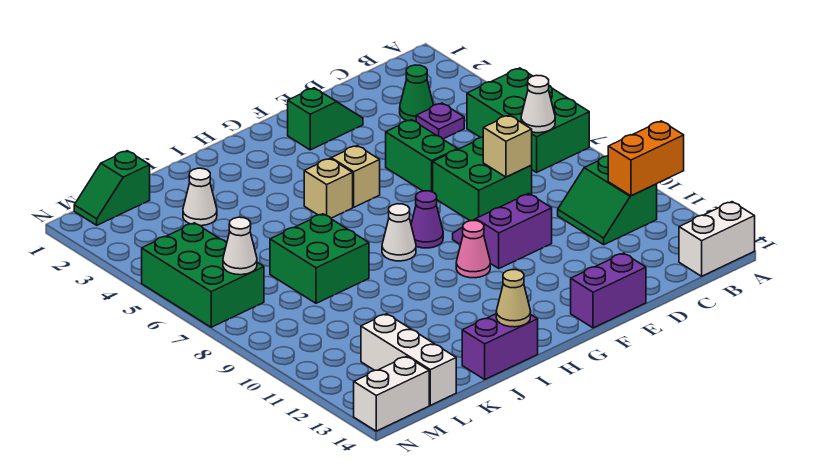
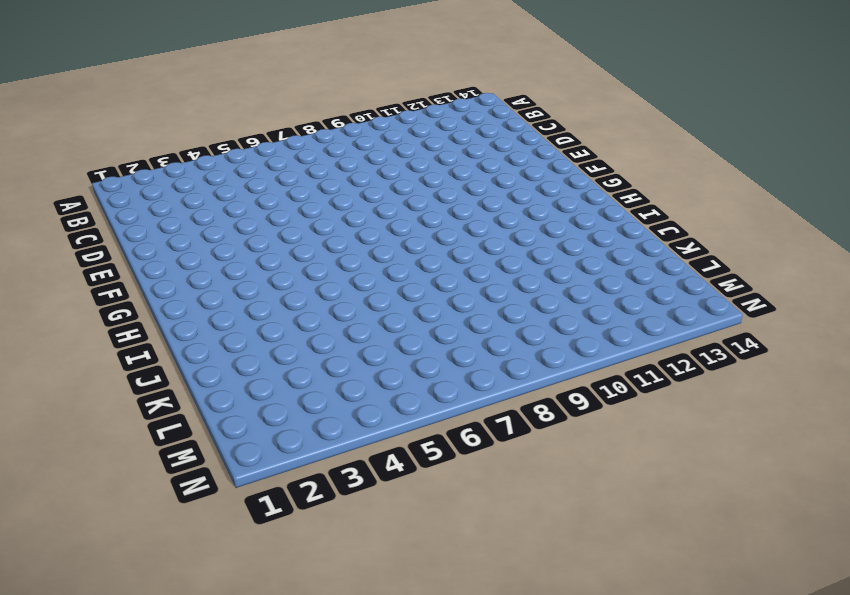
none -> green 2x3 brick [467,68,589,172]
none -> white 1x2 brick [679,202,755,276]
none -> green 2x2 slope [558,156,657,245]

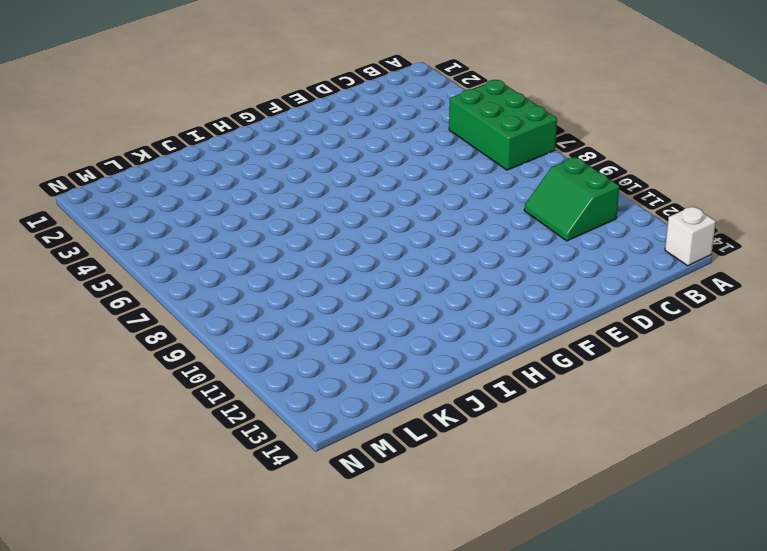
white 1x1 brick [665,206,716,266] -> white 1x2 brick [679,202,755,276]
none -> green 1x1 cone [400,65,433,122]
none -> purple 1x1 plate [416,103,464,139]
none -> green 2x2 brick [433,137,532,221]

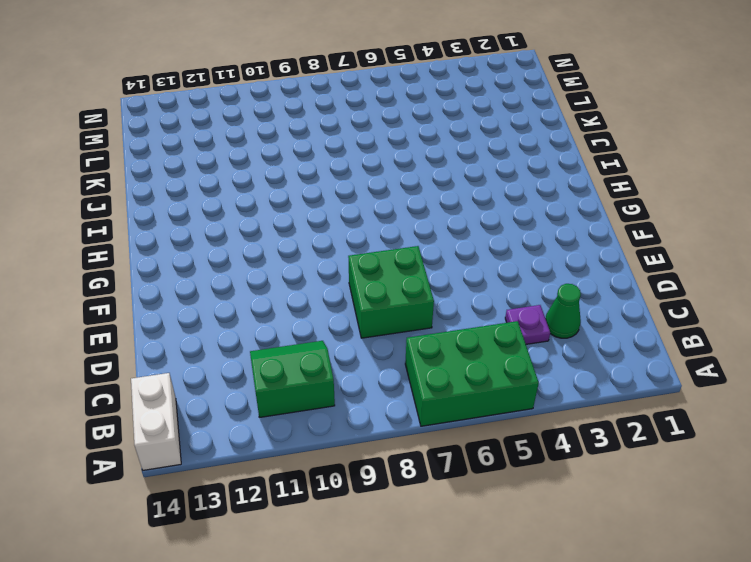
none -> green 1x2 slope [288,88,363,150]
none -> green 1x2 brick [386,120,457,192]
none -> purple 2x2 slope [453,194,552,268]

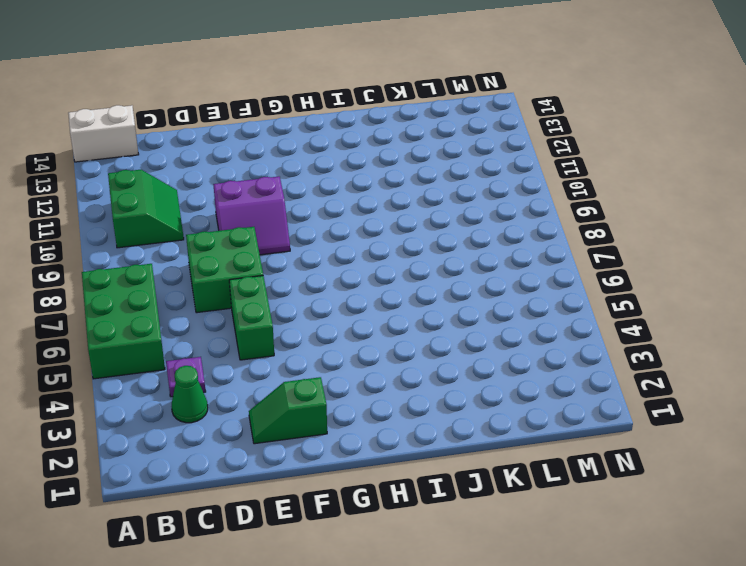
none -> purple 1x2 brick [571,253,646,328]
none -> tan 1x1 brick [331,146,380,207]
none -> purple 1x1 cone [411,191,443,248]

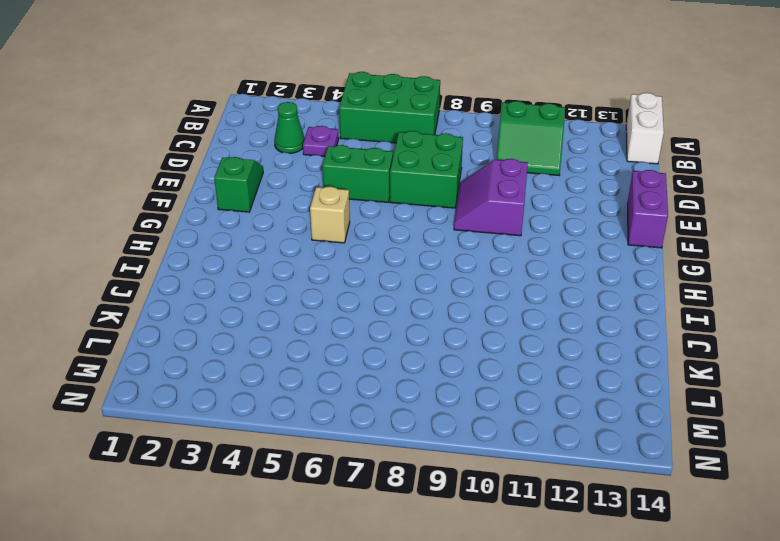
none -> purple 1x1 cone [411,191,443,248]
none -> pink 1x1 cone [456,221,490,278]
none -> tan 1x1 brick [304,159,353,218]

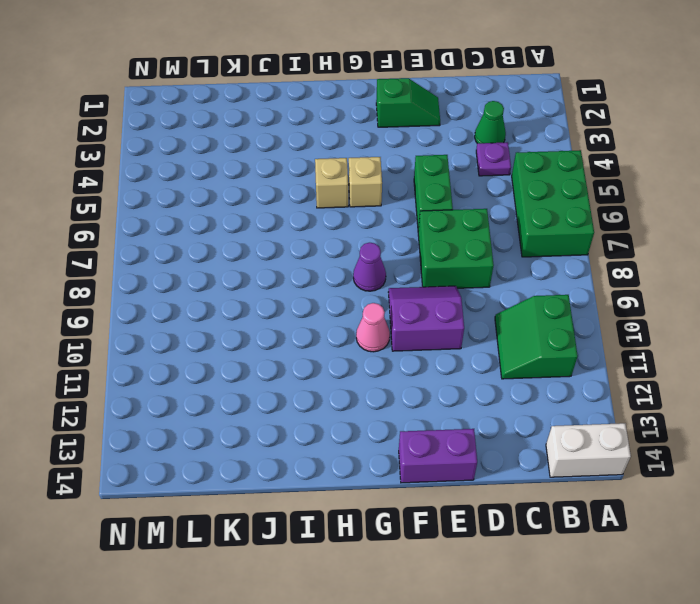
none -> white 1x1 cone [382,204,416,261]
none -> purple 1x2 brick [462,314,538,379]
none -> green 2x2 brick [270,214,369,303]

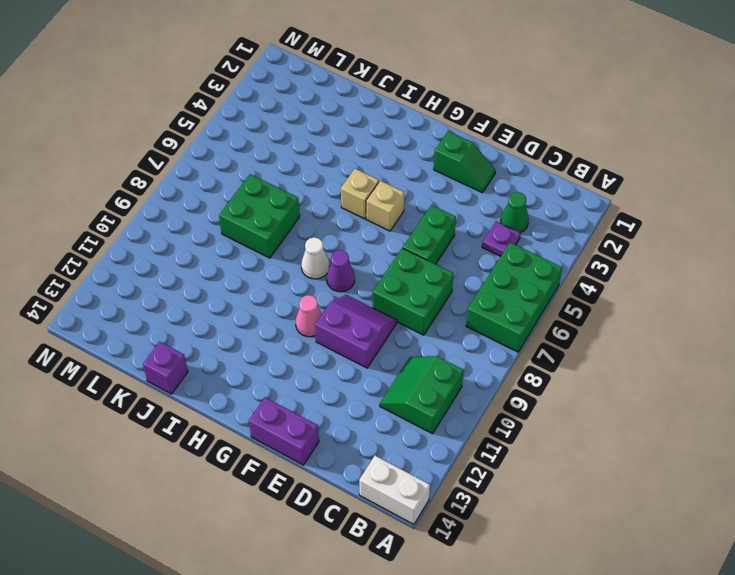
purple 1x1 brick [143,342,188,394] -> purple 1x2 brick [462,314,538,379]
none -> white 1x1 cone [183,168,217,226]
none -> green 1x2 slope [74,151,150,225]
none -> white 1x3 brick [361,314,456,405]

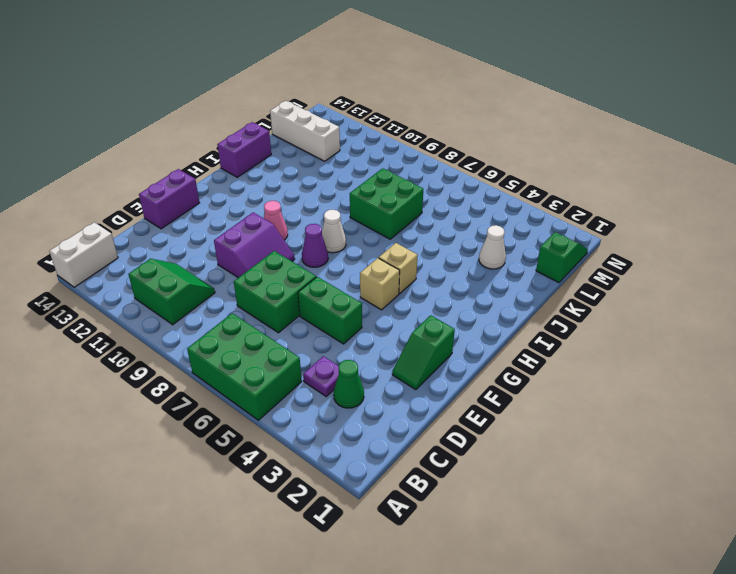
none -> green 2x3 brick [142,223,264,327]
none -> white 1x2 brick [354,356,429,431]
none -> orange 1x2 brick [608,121,684,196]

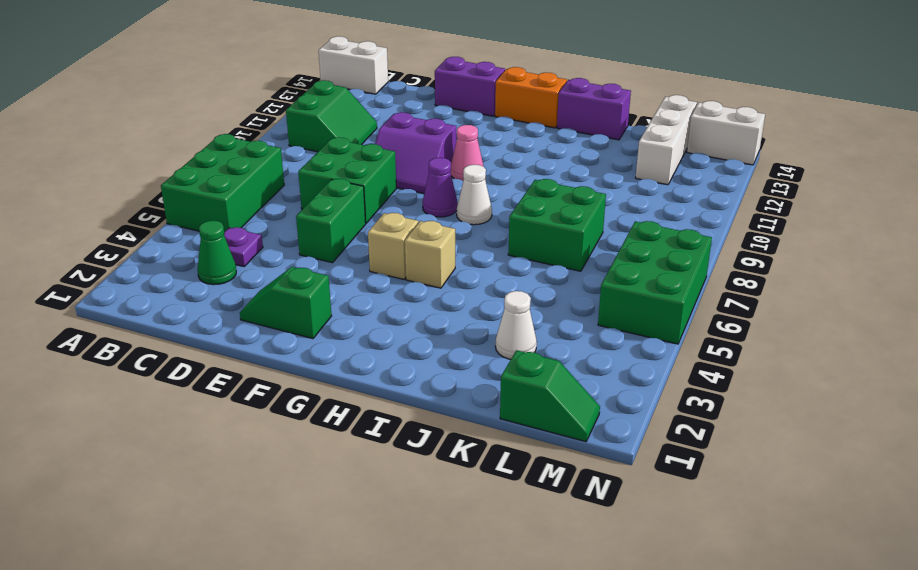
orange 1x2 brick [495,67,567,128] -> orange 1x2 brick moved to [608,121,684,196]
none -> white 1x1 cone [521,75,555,133]
none -> tan 1x1 brick [483,115,532,177]
none -> tan 1x1 cone [496,270,531,327]

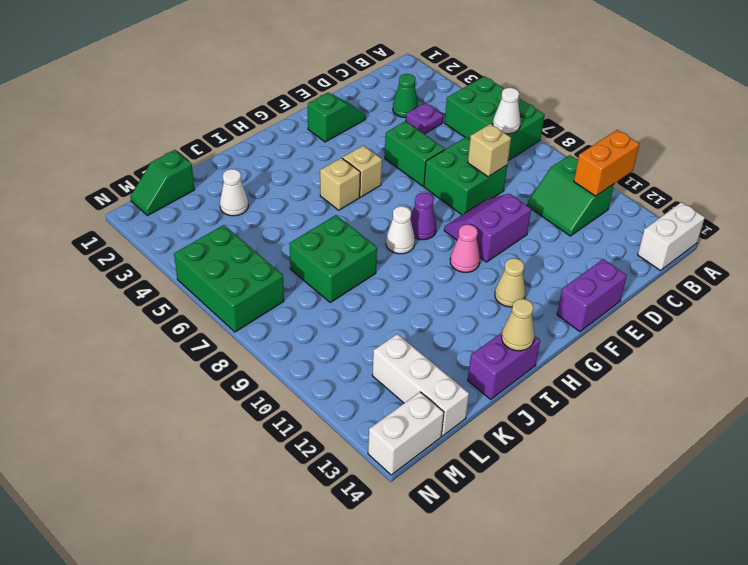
tan 1x1 cone [495,258,525,307] -> none
none -> white 1x1 cone [223,217,257,275]

